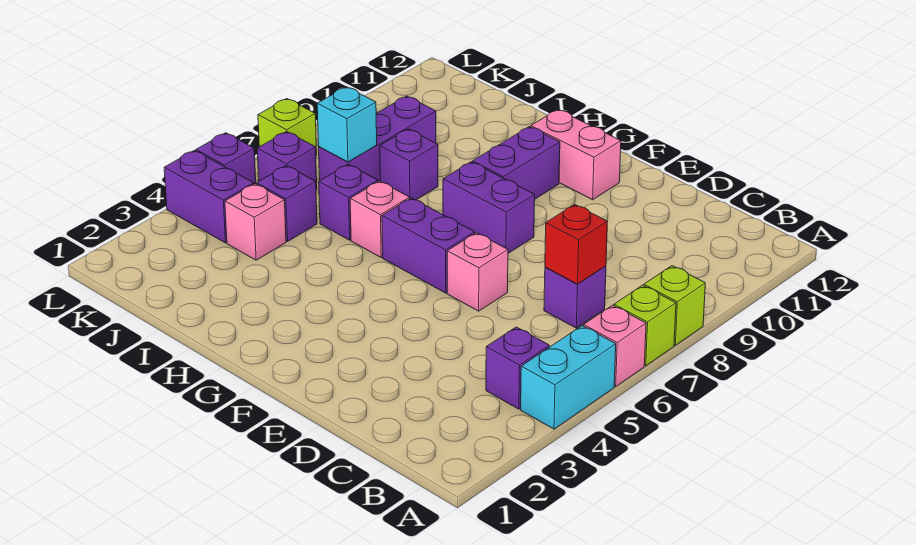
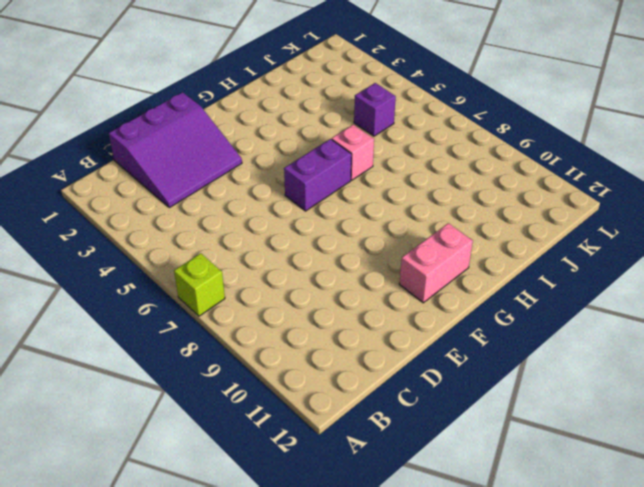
purple 3x3 slope [109,92,242,208] -> none
none -> cyan 1x2 brick [521,326,616,429]
none -> pink 1x1 brick [584,305,646,386]
none -> lime 1x1 brick [644,266,705,345]

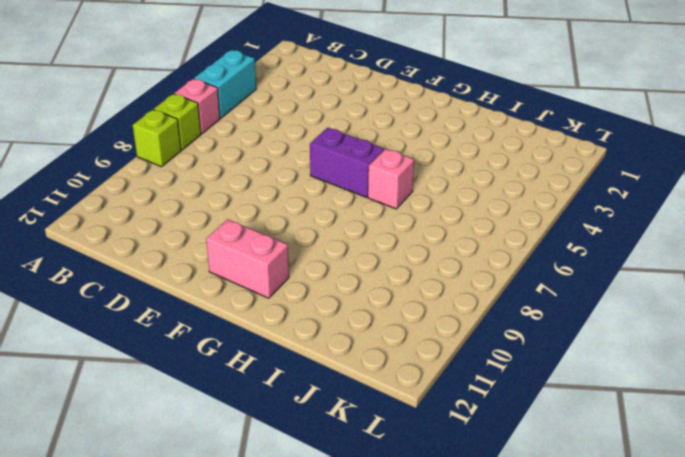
none -> purple 1x1 brick [486,327,549,409]
none -> purple 1x1 brick [544,266,606,328]
none -> pink 1x1 brick [447,233,508,311]

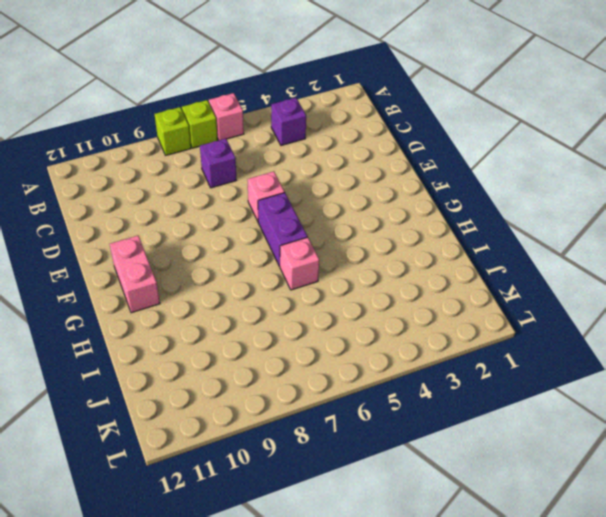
none -> cyan 1x2 brick [521,326,616,429]
none -> purple 1x2 brick [443,162,535,253]
none -> purple 1x2 brick [473,127,560,199]

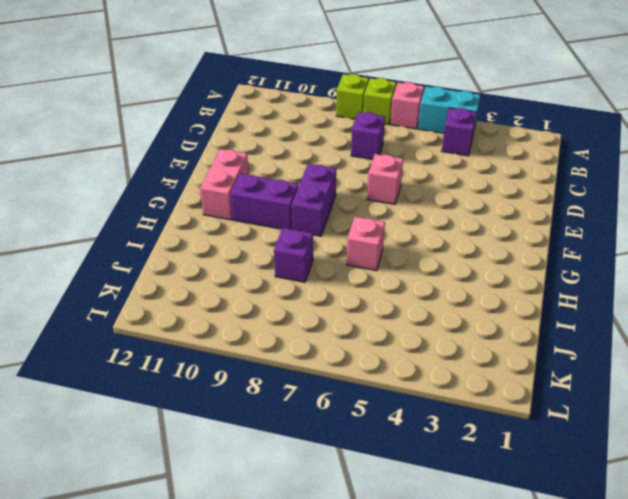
none -> purple 1x2 brick [382,198,475,293]
none -> purple 1x1 brick [319,164,378,240]
none -> pink 1x1 brick [225,184,286,260]

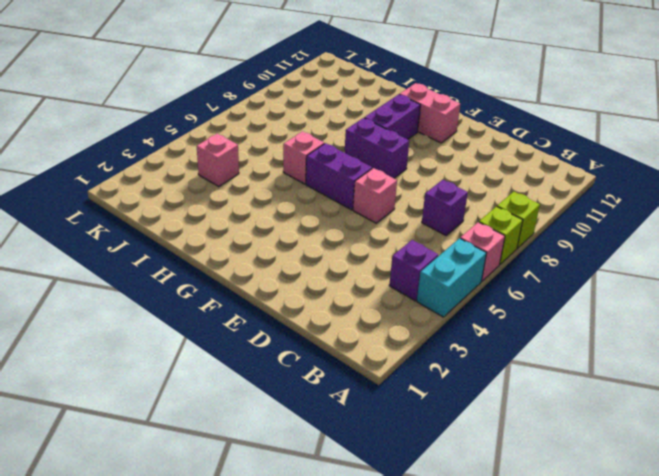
none -> purple 1x1 brick [319,164,378,240]
none -> purple 1x1 brick [380,129,438,200]
none -> purple 1x1 brick [257,166,317,241]

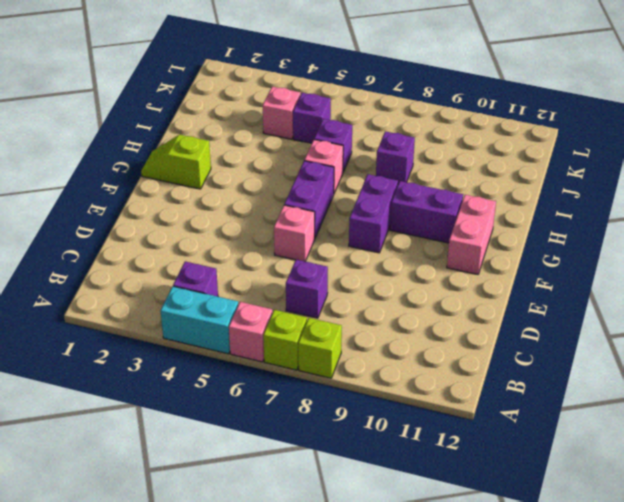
lime 1x2 slope [141,135,211,189] -> none
none -> purple 1x3 brick [319,96,436,181]
none -> purple 1x2 brick [164,150,254,243]
none -> purple 1x1 brick [257,131,317,190]

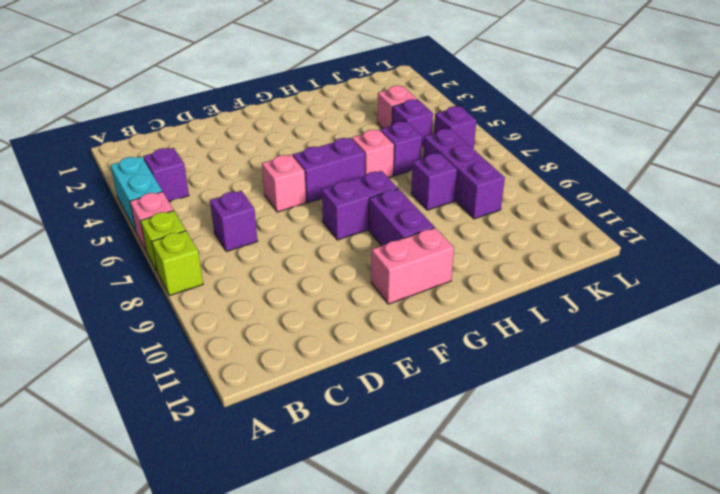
none -> purple 1x2 brick [164,150,254,243]
none -> purple 1x1 brick [196,133,256,184]
none -> lime 1x1 brick [258,99,317,155]

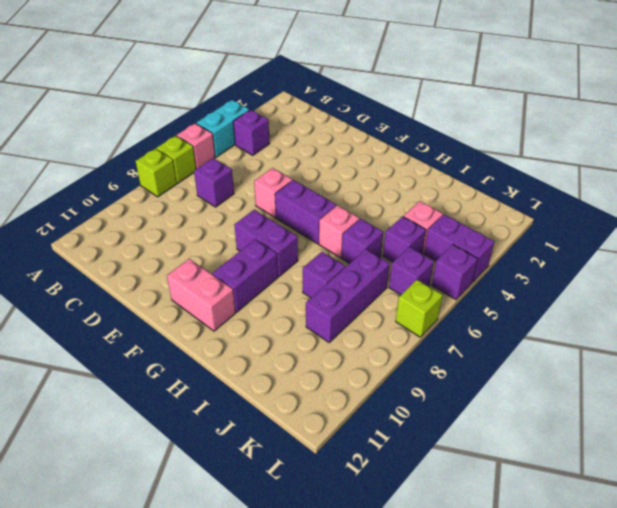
none -> red 1x1 brick [545,204,607,284]
none -> cyan 1x1 brick [317,87,377,162]

